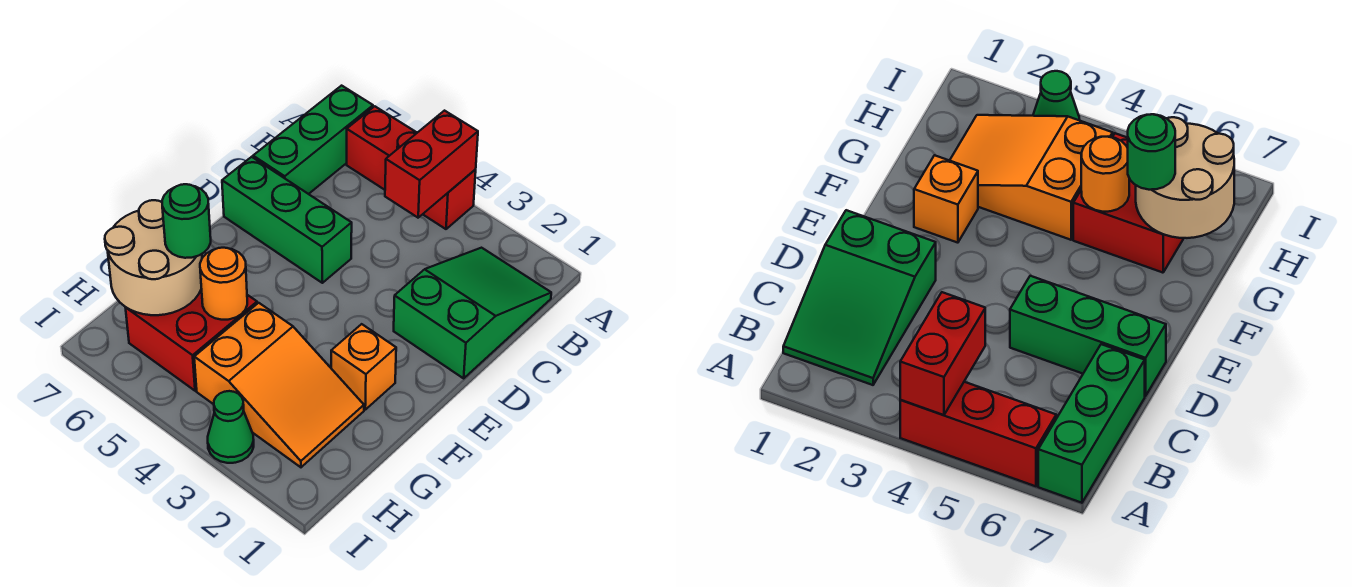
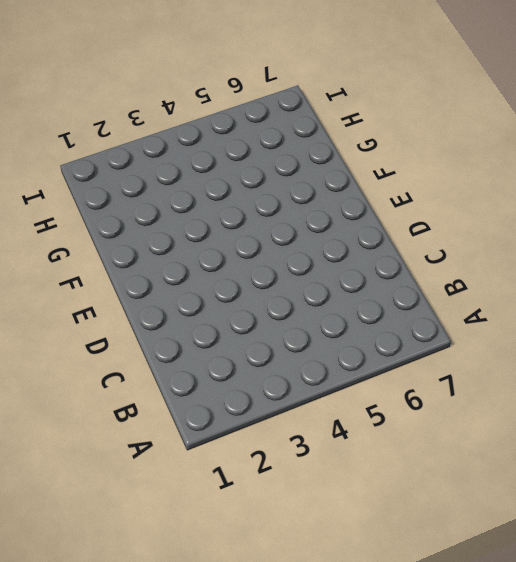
none -> red 1x3 brick [347,106,476,229]
none -> green 1x3 brick [253,86,373,194]
none -> green 2x3 slope [394,248,551,378]

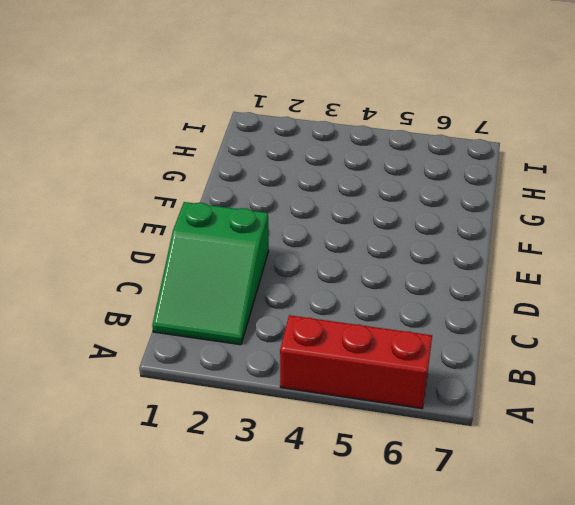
none -> green 1x3 brick [253,86,373,194]
none -> green 1x3 brick [222,157,352,283]
none -> orange 1x1 brick [331,324,396,410]

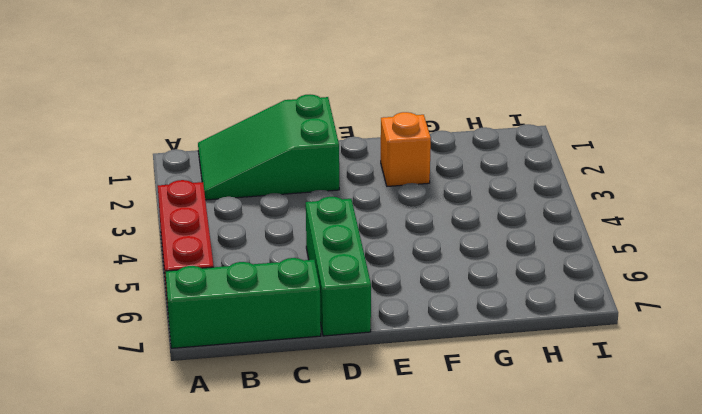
none -> orange 2x3 slope [194,303,364,467]
none -> red 2x2 brick [126,289,257,391]
none -> green 1x1 cone [208,391,254,463]

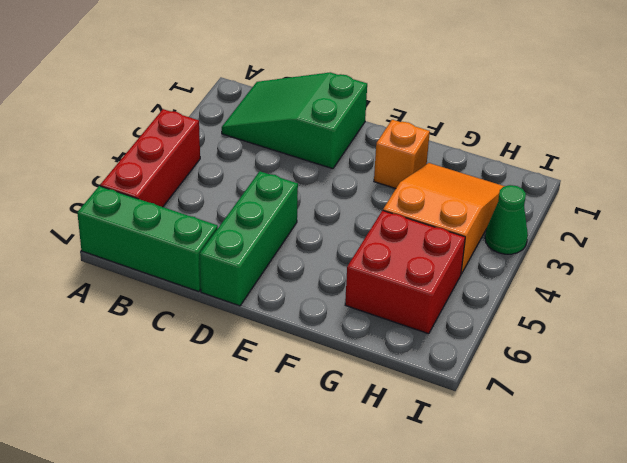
none -> red 1x2 brick [385,111,478,218]
none -> orange 1x1 round brick [200,248,247,320]
none -> tan 2x2 round brick [105,200,202,315]

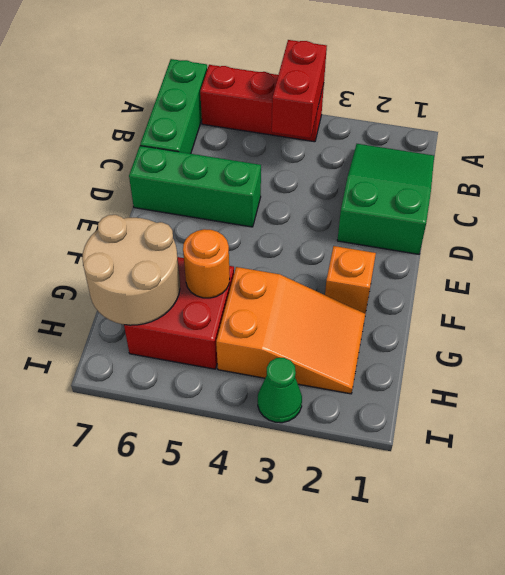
none -> green 1x1 round brick [162,184,211,258]

